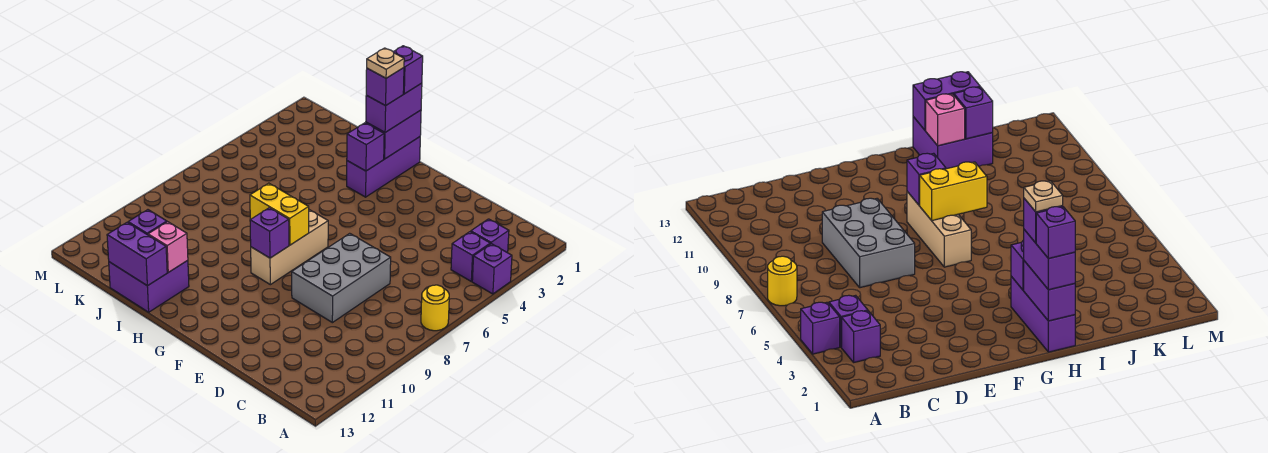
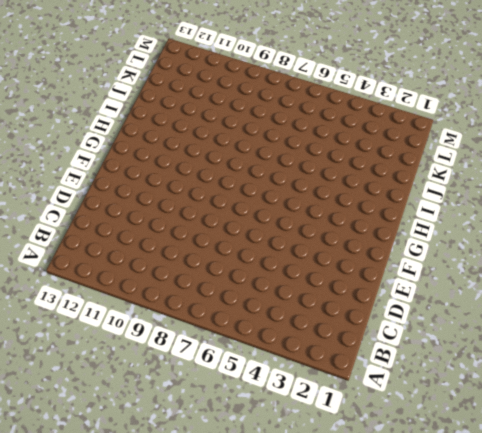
none -> purple 1x1 brick [472,244,512,294]
none -> yellow 1x1 round brick [421,285,449,331]
none -> purple 1x1 brick [471,219,509,253]

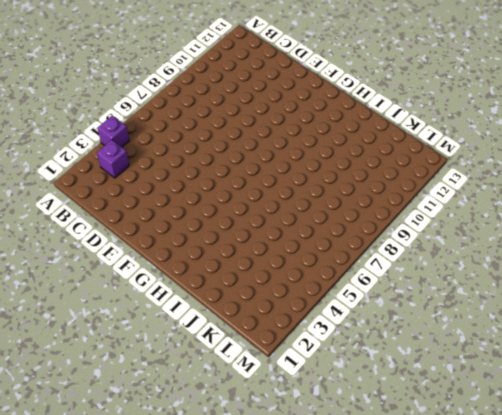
none -> yellow 1x1 round brick [421,285,449,331]
none -> purple 1x1 brick [451,232,490,281]
none -> grey 2x3 brick [292,233,391,323]

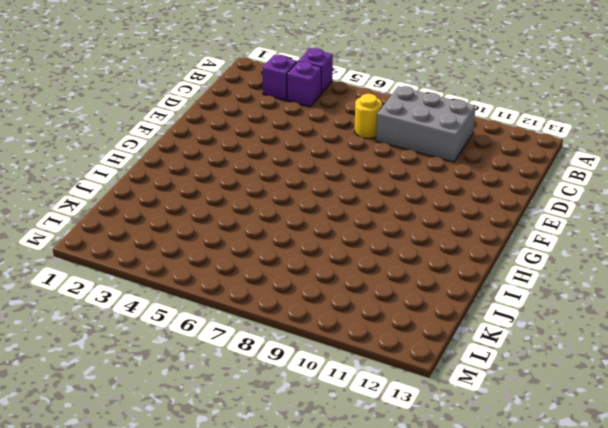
grey 2x3 brick [376,86,476,162] -> grey 2x3 brick moved to [292,233,391,323]
yellow 1x1 round brick [355,94,382,138] -> yellow 1x1 round brick moved to [421,285,449,331]
none -> tan 1x3 brick [251,210,328,285]
none -> purple 1x3 brick [347,137,420,197]
none -> purple 2x2 brick [109,260,189,312]

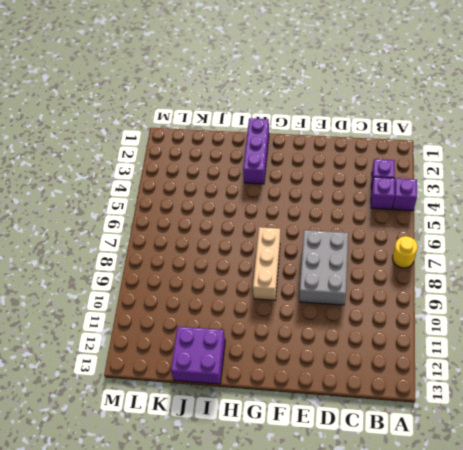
none -> yellow 1x2 brick [250,183,309,245]
none -> purple 1x1 brick [250,208,289,258]
none -> purple 1x2 brick [366,110,421,159]

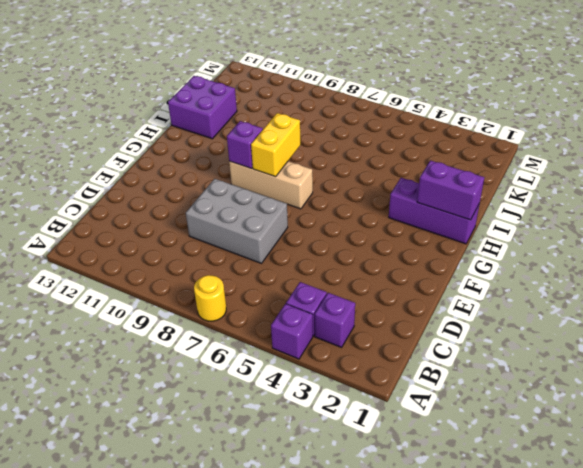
none -> purple 1x1 brick [347,123,384,171]
none -> pink 1x1 brick [148,222,188,272]
none -> purple 1x2 brick [107,222,167,286]

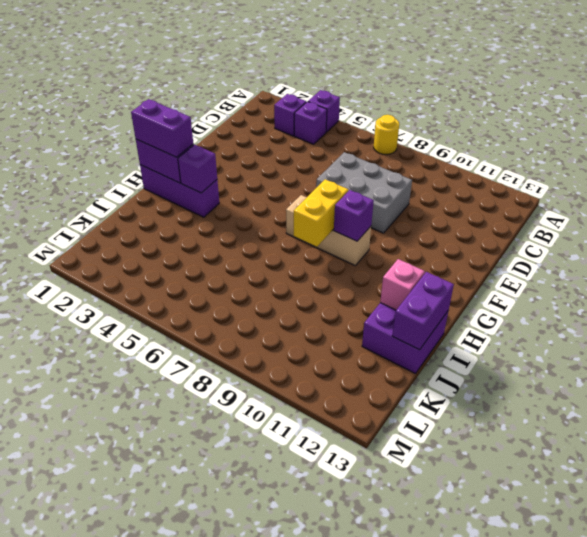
none -> purple 1x1 brick [128,210,167,235]
none -> purple 1x1 brick [394,46,423,94]
none -> purple 1x1 brick [366,68,404,106]

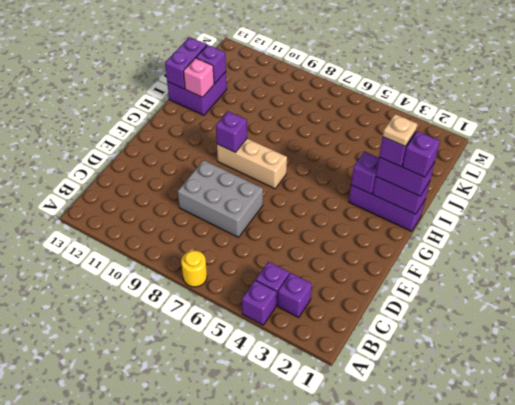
none -> yellow 1x2 brick [250,183,309,245]

